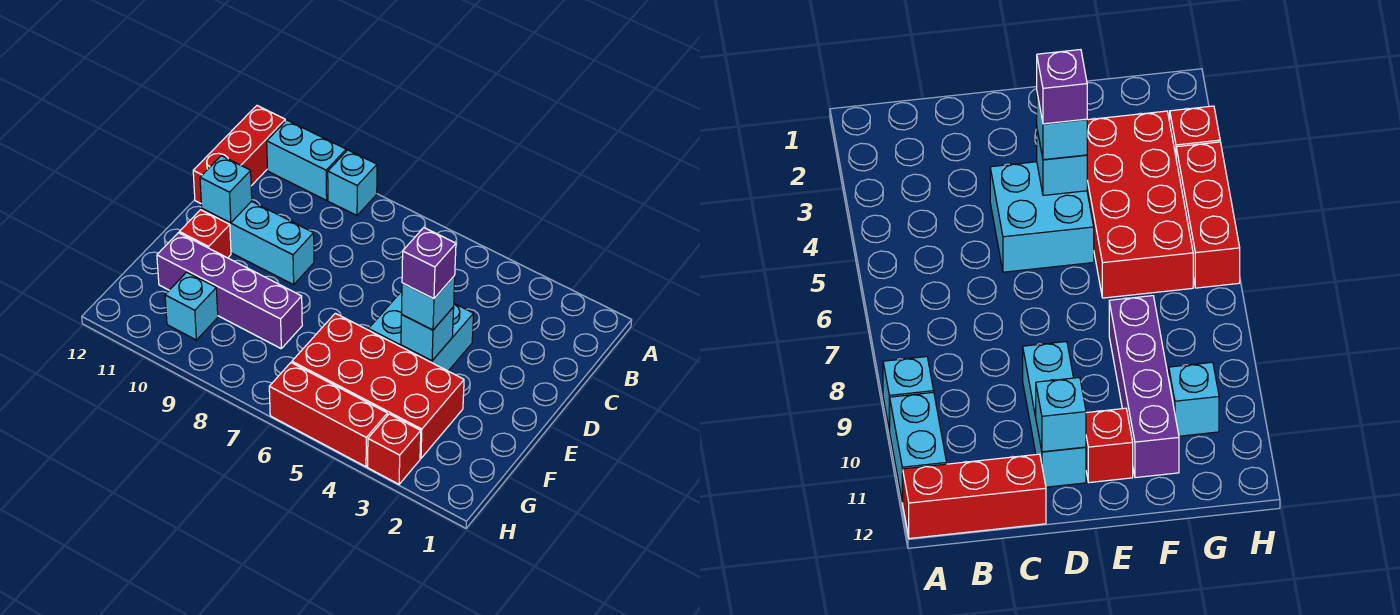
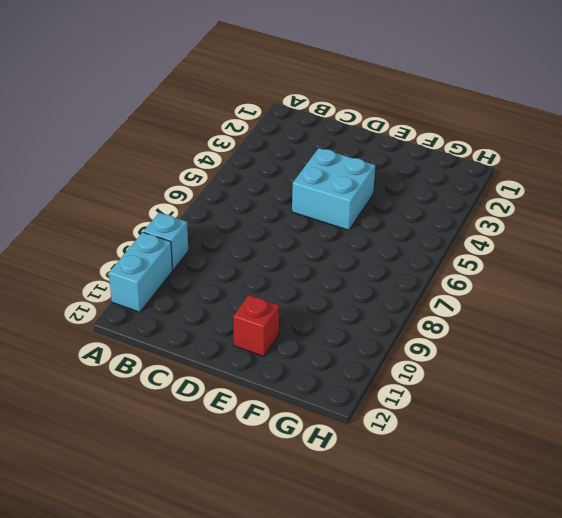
none -> red 1x3 brick [193,106,285,203]
none -> cyan 1x3 brick [202,201,314,285]
none -> red 2x4 brick [292,313,464,458]

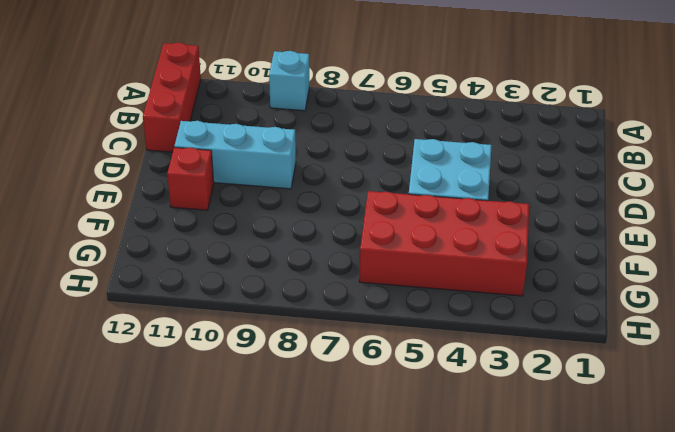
none -> cyan 1x2 brick [267,120,346,200]
none -> purple 1x4 brick [157,233,302,348]
none -> cyan 1x1 brick [165,272,218,340]

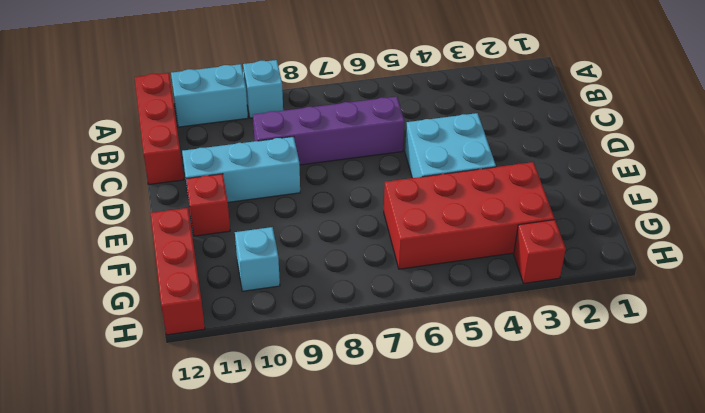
purple 1x4 brick [253,97,405,165] -> purple 1x4 brick moved to [157,233,302,348]
red 1x3 brick [150,208,205,335] -> red 1x3 brick turned to [269,363,387,467]
none -> cyan 1x1 brick [200,156,252,223]
none -> cyan 1x1 brick [401,307,454,361]
none -> cyan 1x1 brick [402,276,455,330]

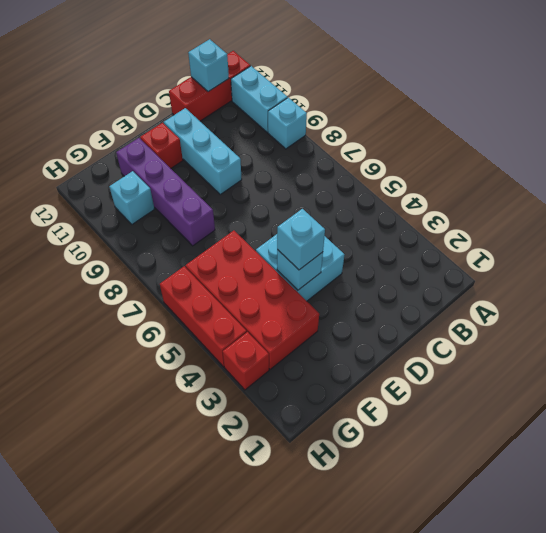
cyan 1x1 brick [188,39,229,92] -> cyan 1x1 brick moved to [200,156,252,223]
none -> purple 1x1 brick [402,228,456,299]

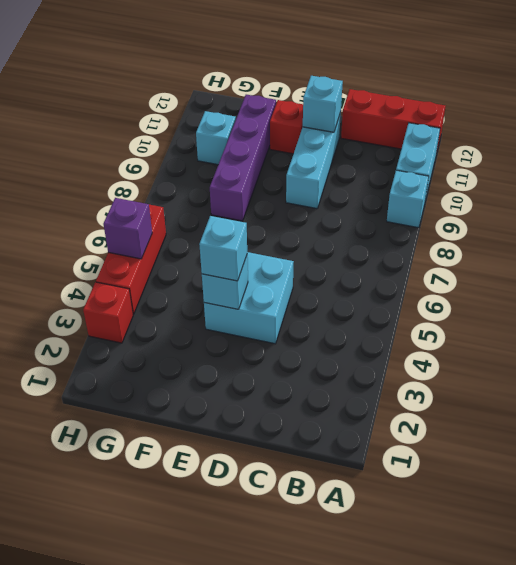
purple 1x1 brick [103,198,152,259] -> purple 1x1 brick moved to [402,228,456,299]
none -> red 2x4 brick [292,313,464,458]

